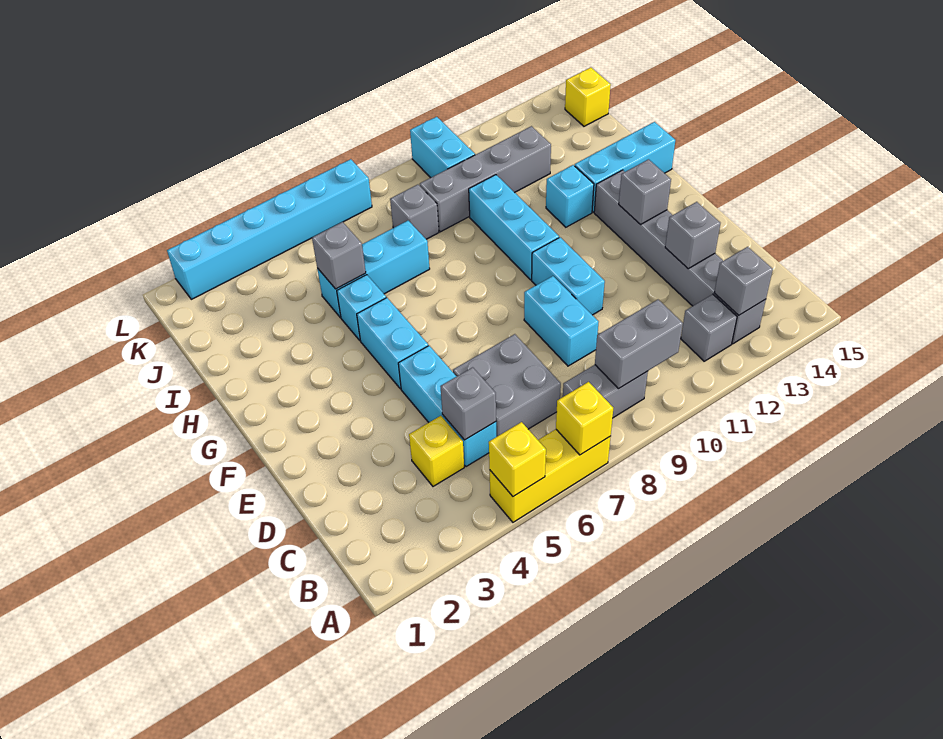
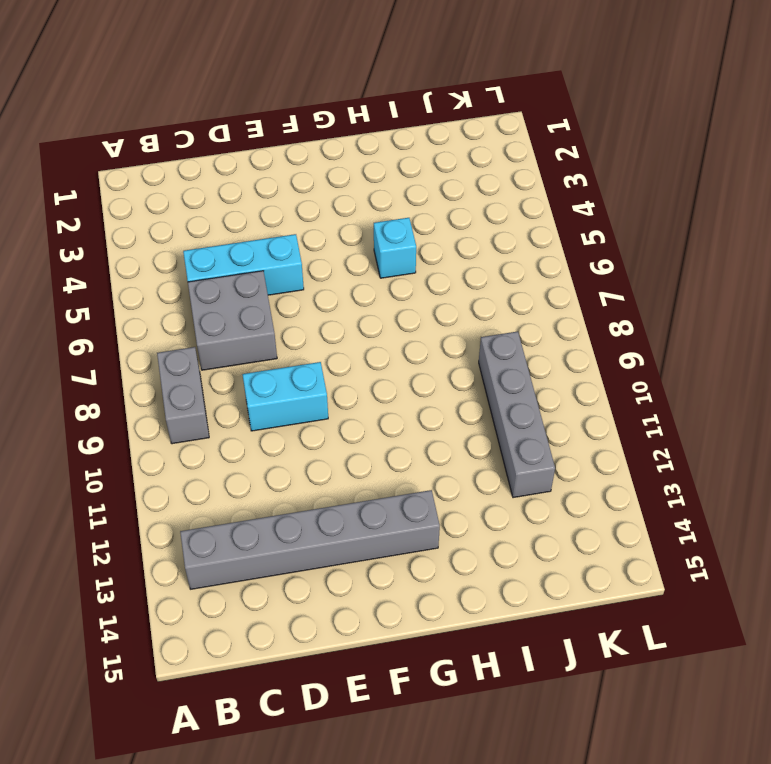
none -> yellow 1x3 brick [490,429,611,522]
none -> grey 1x1 brick [681,294,737,361]
none -> yellow 1x1 brick [409,416,464,486]

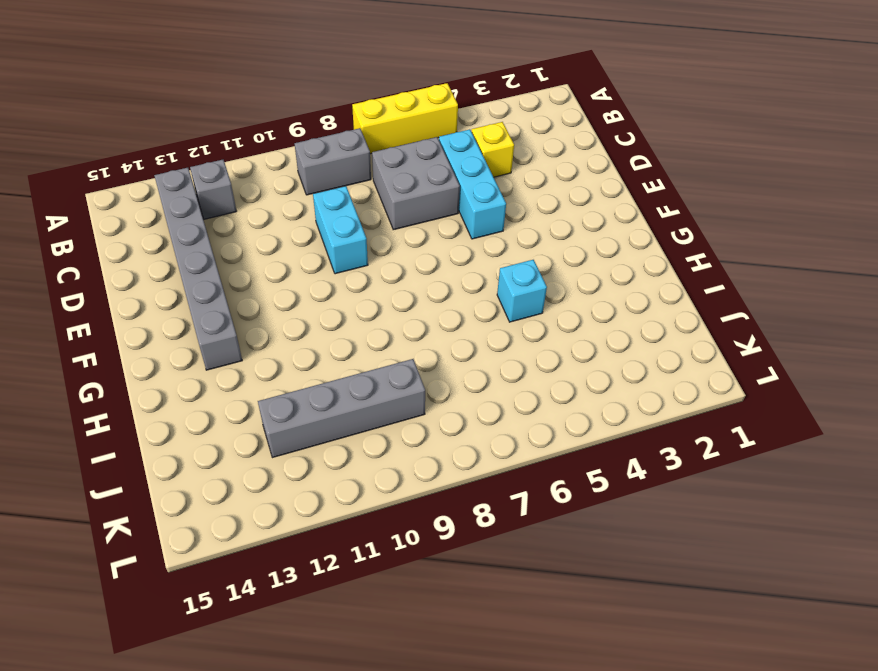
none -> cyan 1x2 brick [532,237,605,315]
none -> cyan 1x2 brick [357,298,428,389]
none -> cyan 1x3 brick [469,175,559,280]

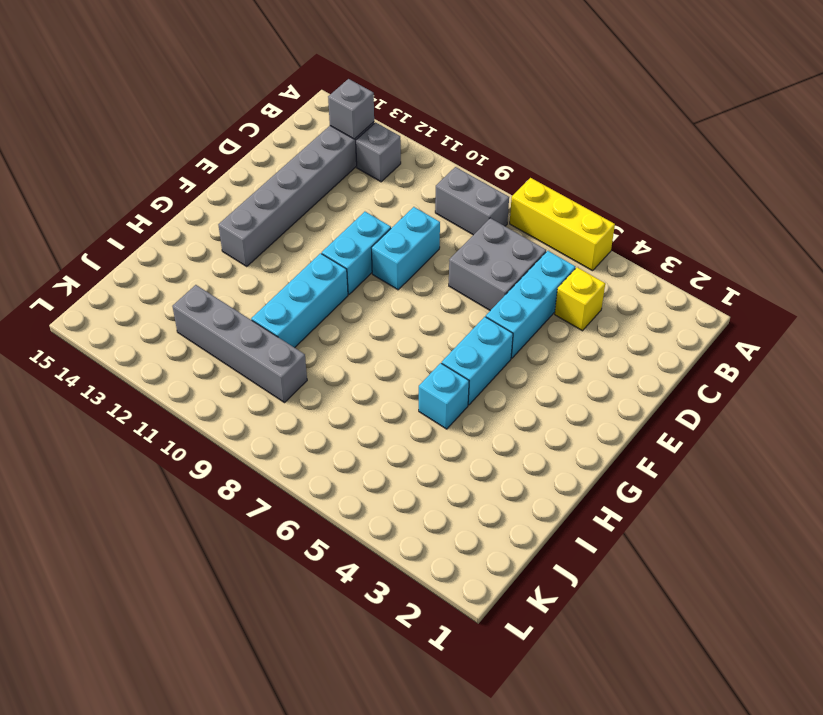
none -> cyan 1x1 brick [546,165,594,227]
none -> cyan 1x3 brick [575,122,675,212]
none -> cyan 1x3 brick [317,221,430,318]

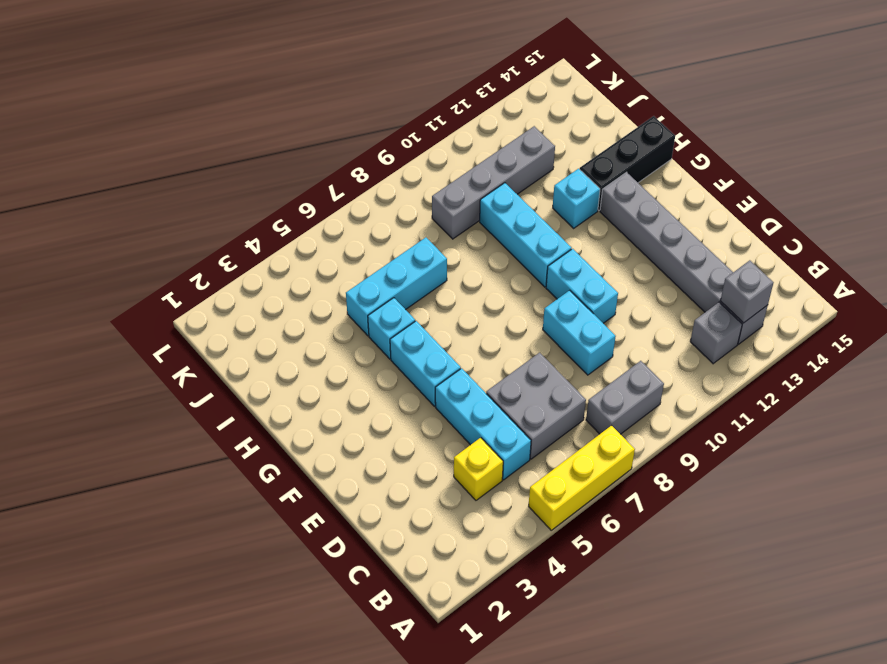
black 1x3 brick [580,116,675,210] -> cyan 1x3 brick [575,122,675,212]
none -> grey 1x1 brick [390,185,439,239]
none -> cyan 1x2 brick [410,117,475,178]
none -> yellow 1x1 brick [565,68,611,126]

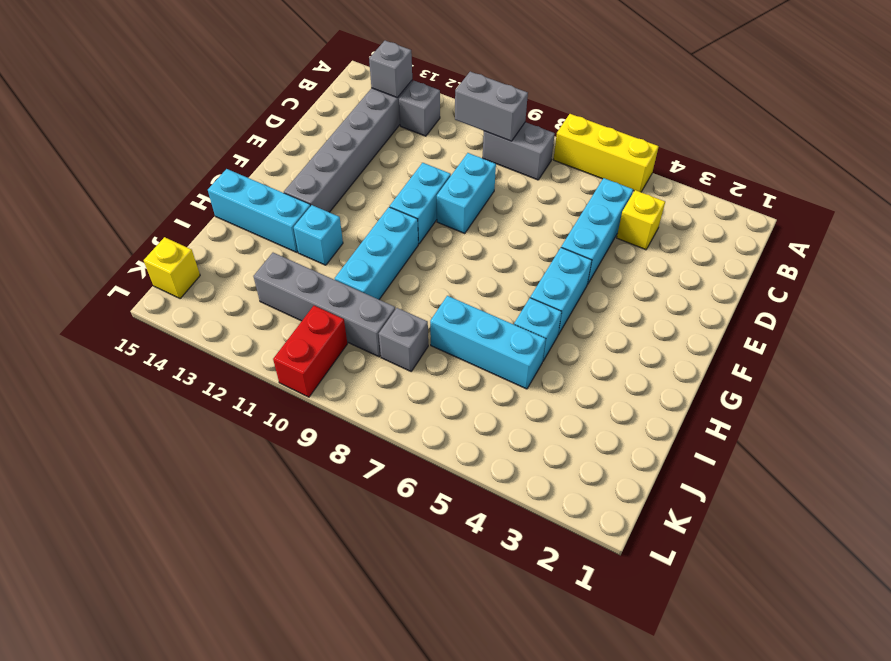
red 1x2 brick [273,306,347,397] -> cyan 1x2 brick [410,117,475,178]
none -> grey 2x2 brick [453,334,561,437]
none -> cyan 1x6 brick [167,159,372,299]
none -> yellow 1x1 brick [489,422,546,497]

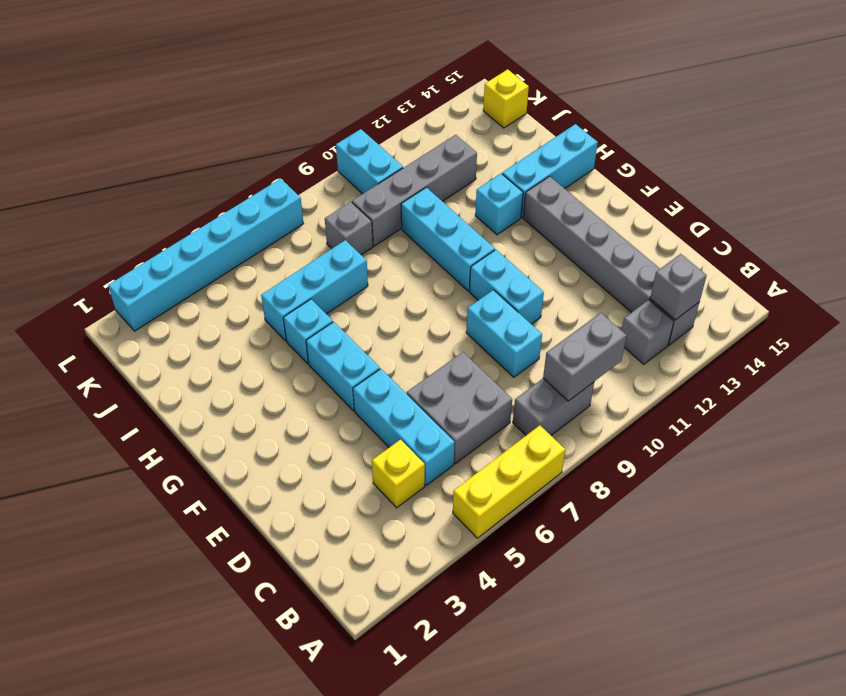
none -> yellow 1x1 brick [489,422,546,497]
none -> yellow 1x1 brick [556,382,613,455]
none -> grey 1x1 brick [440,367,496,440]

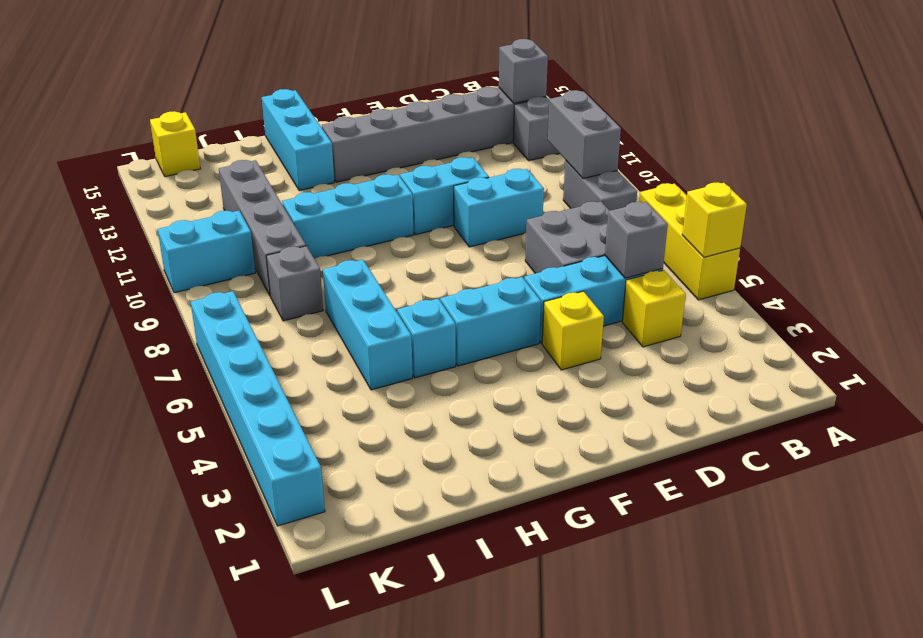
yellow 1x1 brick [542,291,604,370] -> yellow 1x1 brick moved to [556,382,613,455]
none -> cyan 1x1 brick [546,165,594,227]
none -> grey 1x1 brick [665,202,720,269]
none -> grey 1x1 brick [619,159,671,225]

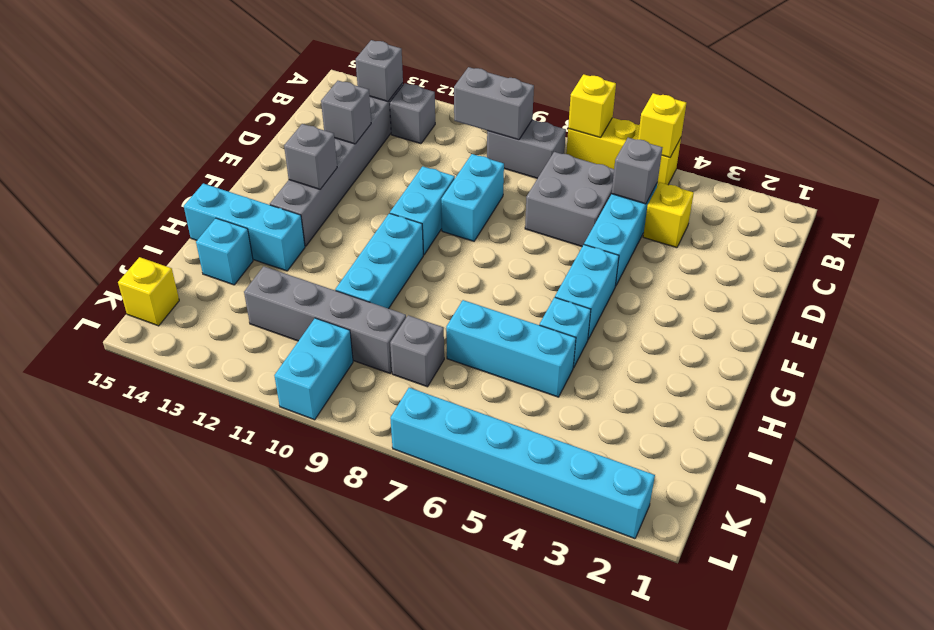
cyan 1x1 brick [196,218,253,285] -> cyan 1x1 brick moved to [546,165,594,227]
none -> grey 1x1 brick [312,222,366,289]

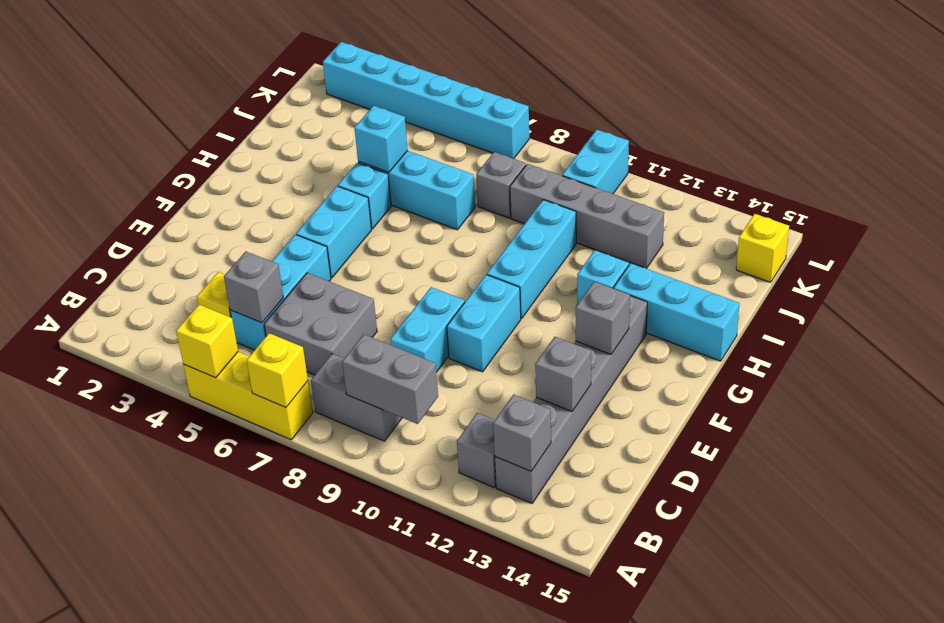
cyan 1x1 brick [354,106,408,172] -> grey 1x1 brick [312,222,366,289]

